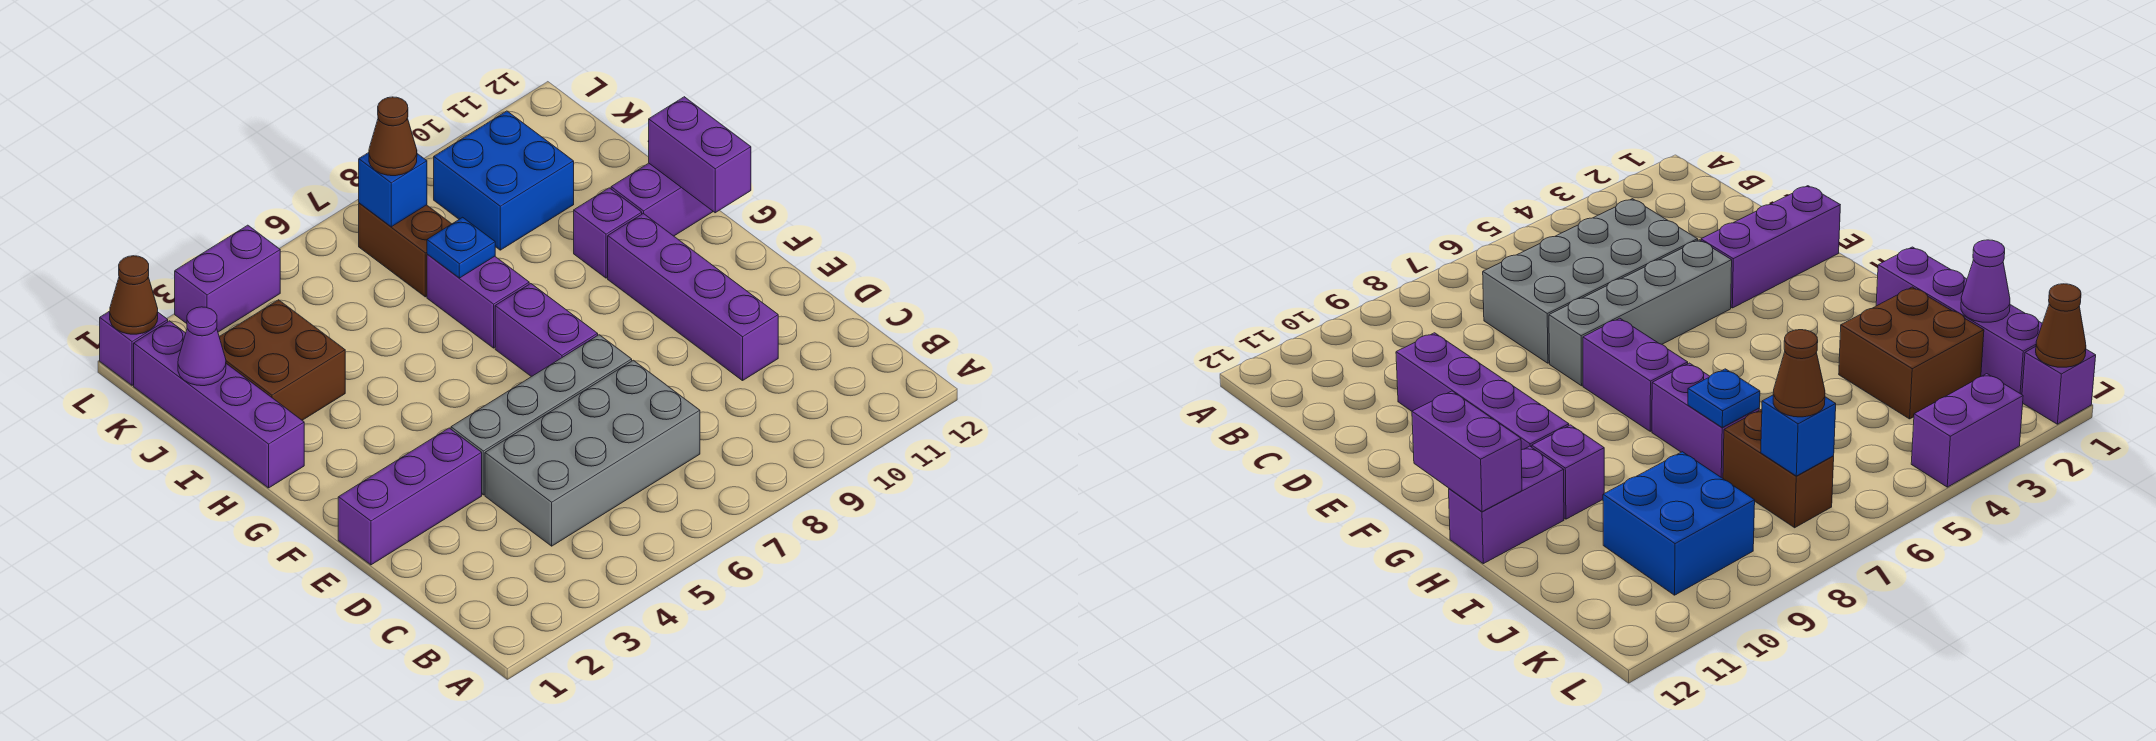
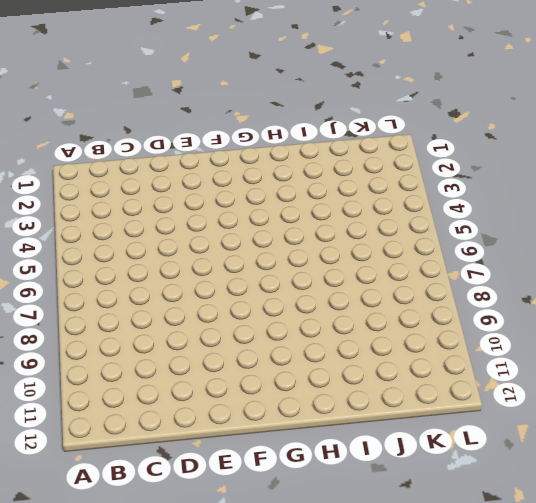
none -> grey 2x4 brick [485,360,700,546]
none -> purple 1x4 brick [608,213,778,381]
none -> purple 1x3 brick [338,428,482,565]

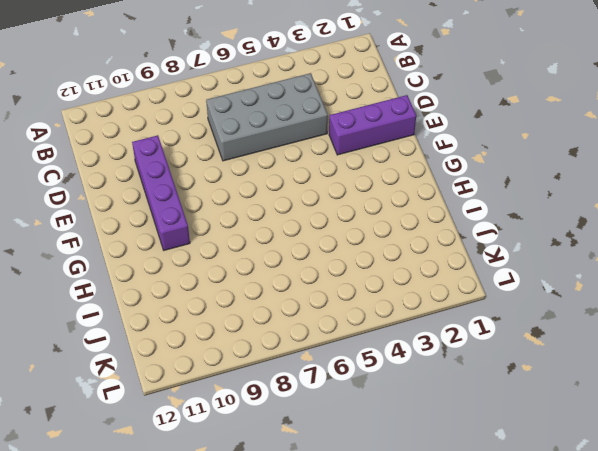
none -> grey 1x4 brick [451,335,632,495]
none -> purple 1x2 brick [495,284,598,377]
none -> purple 1x4 brick [134,321,304,488]

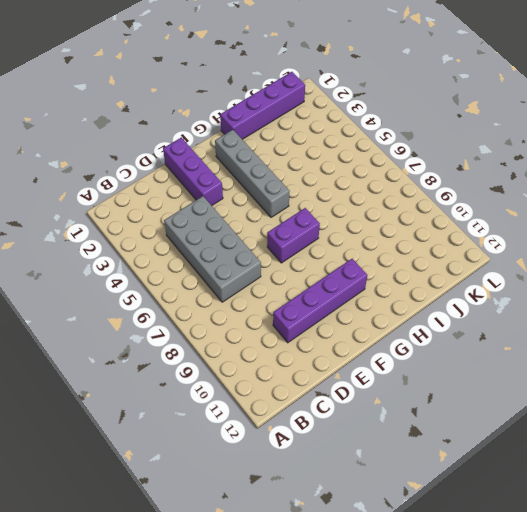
grey 1x4 brick [215,130,290,217] -> grey 1x4 brick moved to [451,335,632,495]
none -> purple 1x2 brick [427,254,529,348]
none -> purple 1x1 brick [574,188,642,278]
none -> purple 1x2 brick [611,163,713,236]

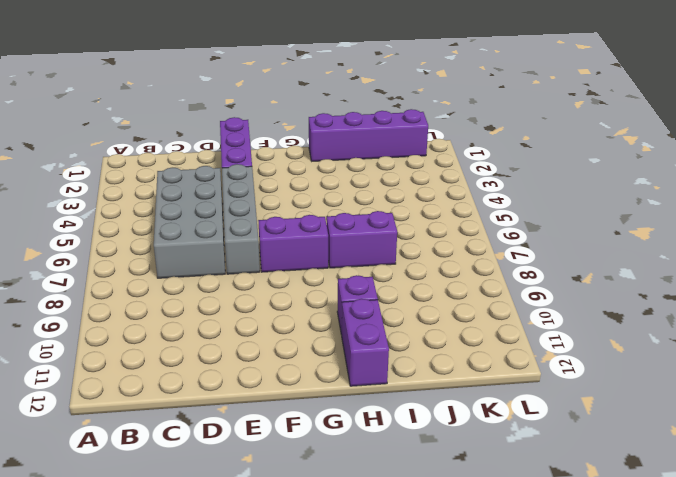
none -> purple 1x4 brick [608,213,778,381]
none -> brown 2x2 brick [219,300,345,420]
none -> brown 1x2 brick [359,203,451,297]

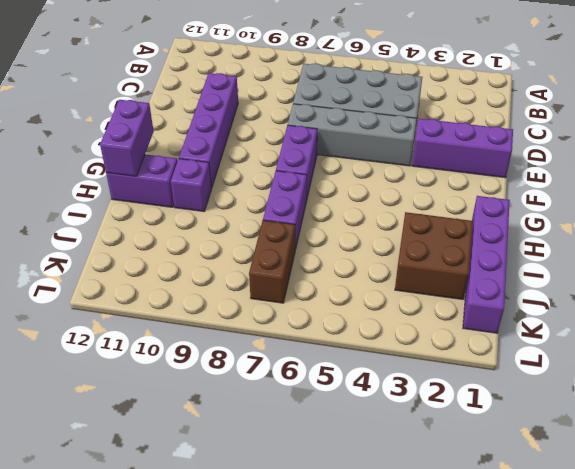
none -> blue 2x2 brick [434,111,574,250]
none -> purple 1x1 brick [100,311,168,385]
none -> purple 1x2 brick [175,225,280,332]

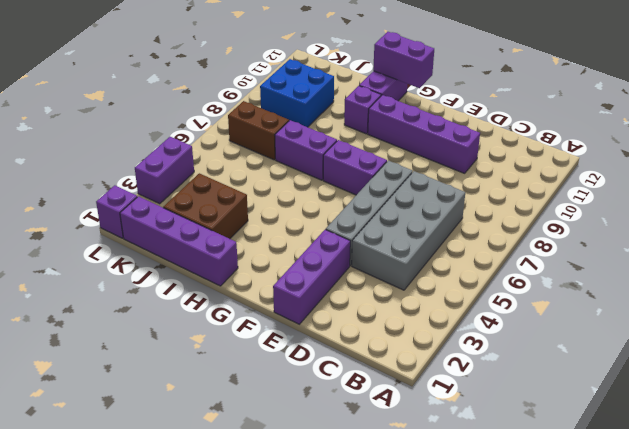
none -> blue 1x1 plate [427,217,495,278]
none -> purple 1x1 cone [178,307,226,386]
none -> blue 1x1 brick [359,153,427,227]

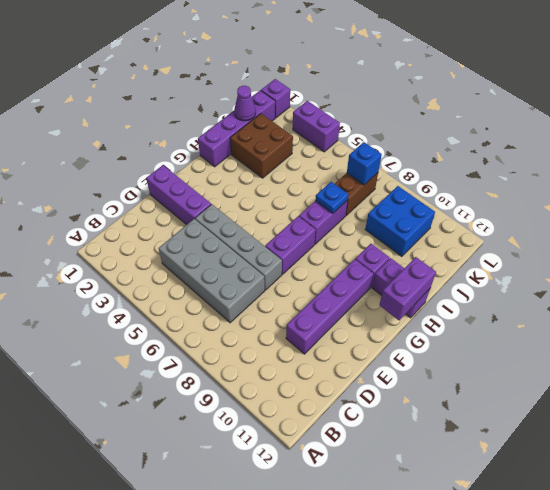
none -> brown 1x1 cone [110,256,158,334]
none -> brown 1x1 cone [369,97,417,176]

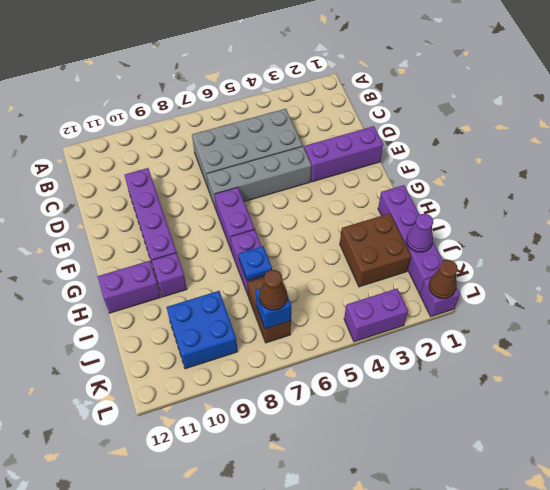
none -> purple 1x2 brick [649,97,751,213]

